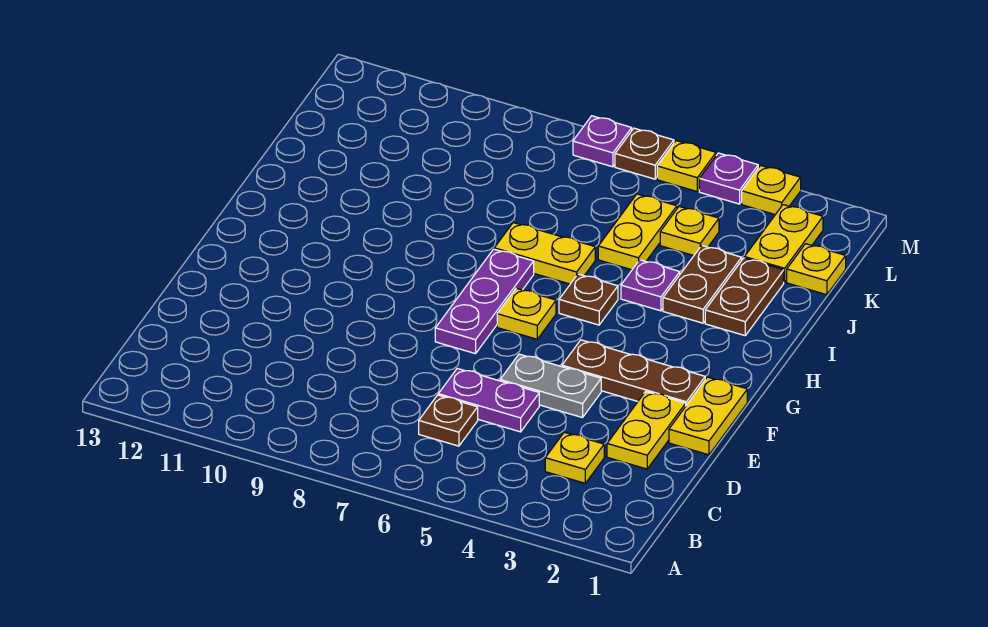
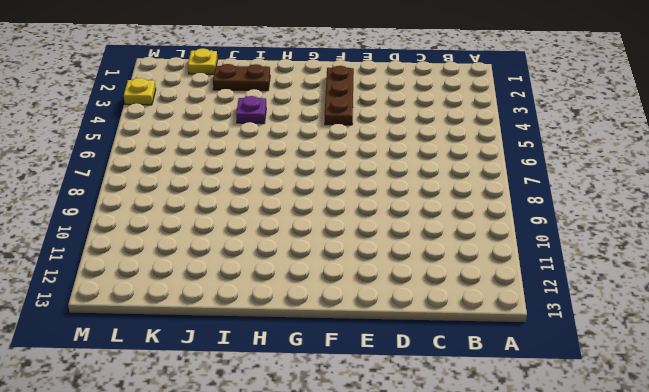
none -> yellow 1x1 plate [545,432,604,483]
none -> brown 1x1 plate [419,395,478,446]
none -> yellow 1x2 plate [607,391,686,469]

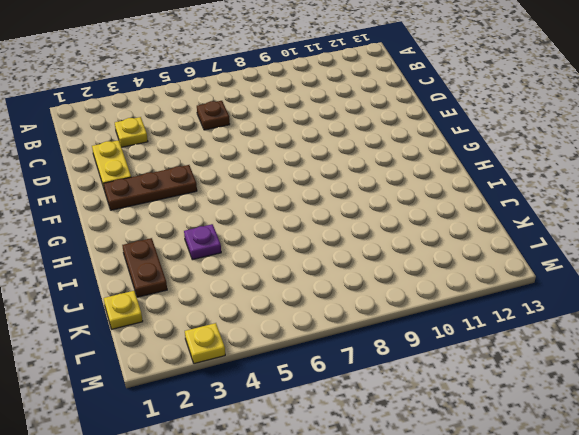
none -> purple 1x2 plate [438,368,539,432]
none -> yellow 1x2 plate [669,377,747,455]
none -> grey 1x2 plate [500,354,601,418]

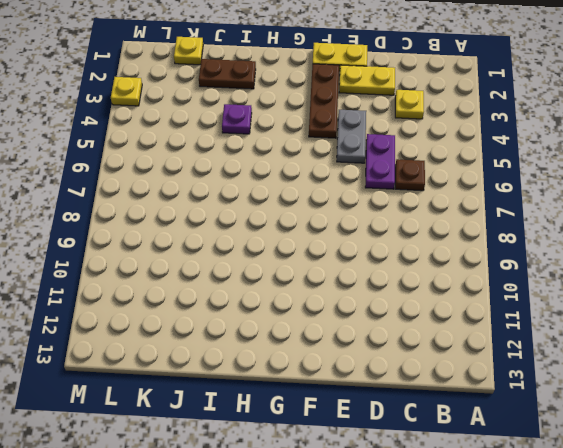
none -> purple 1x3 plate [435,249,534,354]
none -> yellow 1x1 plate [497,288,556,339]
none -> brown 1x1 plate [559,274,618,325]

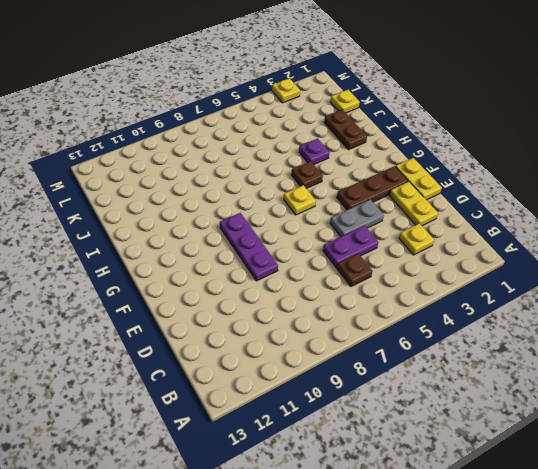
purple 1x3 plate [220,213,278,281] -> purple 1x3 plate moved to [435,249,534,354]
none -> brown 1x2 plate [663,246,742,323]
none -> yellow 1x2 plate [494,223,595,284]
none -> yellow 1x2 plate [598,194,677,270]

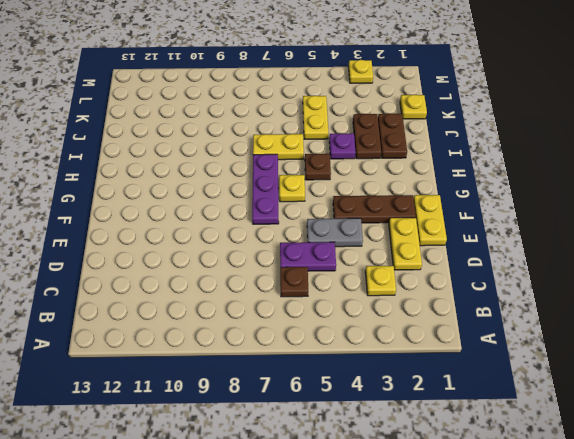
none -> yellow 1x2 plate [745,205,823,282]
none -> yellow 1x1 plate [660,207,719,256]
none -> purple 1x1 plate [699,153,758,204]

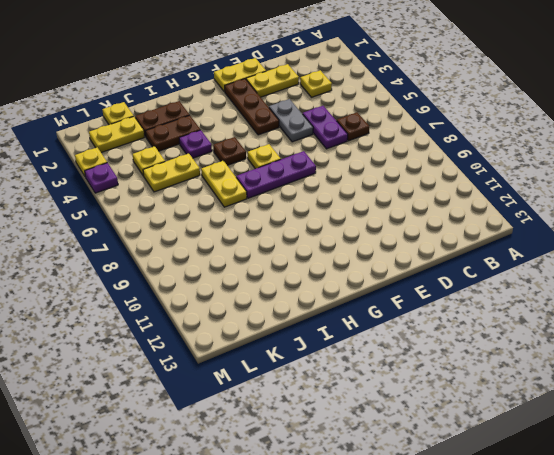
none -> yellow 1x1 plate [657,141,716,191]
none -> brown 1x1 plate [615,128,674,179]
none -> purple 1x1 plate [573,116,632,167]

